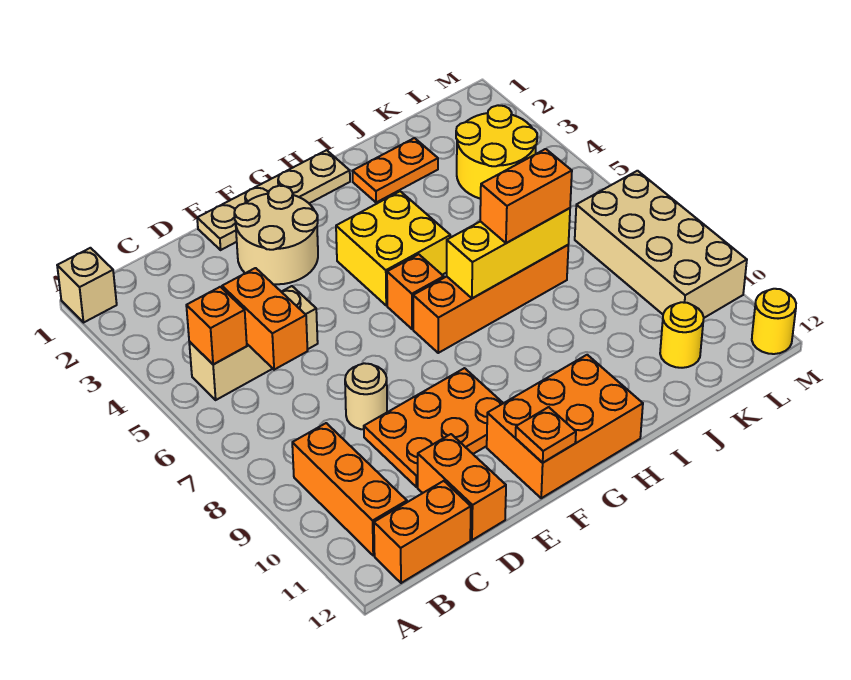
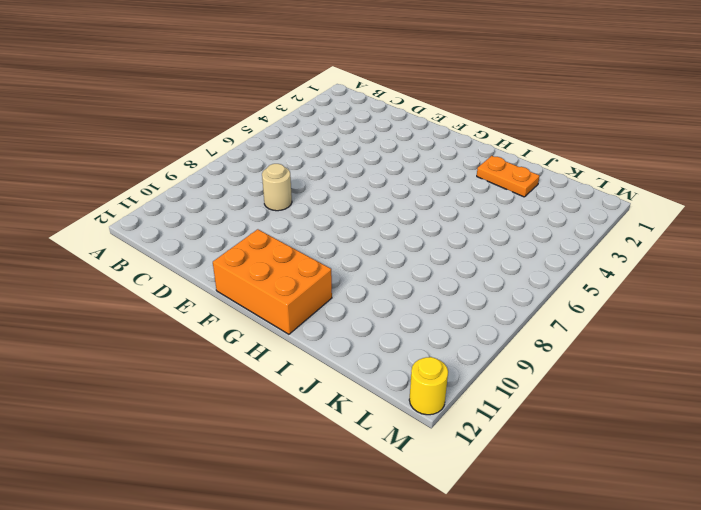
none -> tan 1x1 brick [57,248,117,322]
none -> tan 1x3 brick [189,286,318,400]
none -> orange 1x3 brick [292,423,407,556]

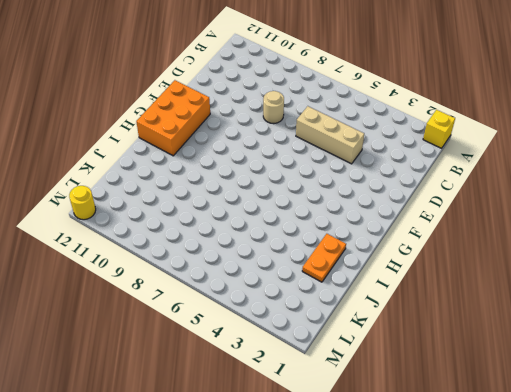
yellow 1x1 brick [423,110,455,148] -> tan 1x1 brick [57,248,117,322]
tan 1x3 brick [296,106,364,164] -> tan 1x3 brick turned to [189,286,318,400]
none -> orange 1x3 brick [292,423,407,556]
none -> orange 1x2 brick [374,481,471,583]
none -> orange 2x3 plate [364,368,503,487]

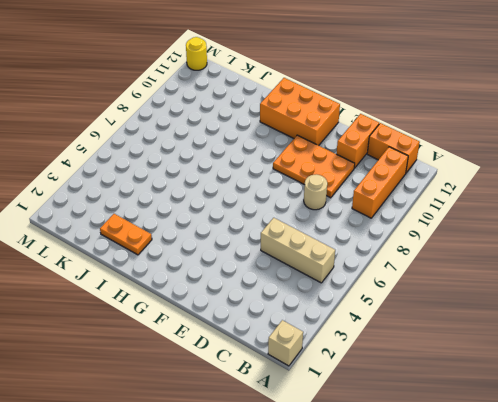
none -> tan 1x4 plate [197,150,350,250]
none -> tan 2x2 round brick [234,186,318,284]
none -> yellow 2x2 brick [336,191,450,306]

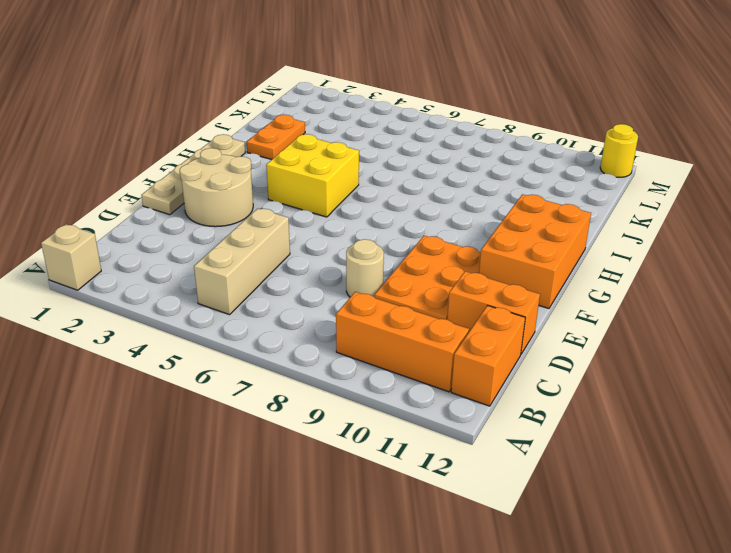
none -> orange 1x1 brick [387,254,444,329]
none -> orange 1x4 brick [413,245,568,353]
none -> yellow 2x2 round brick [456,105,537,199]

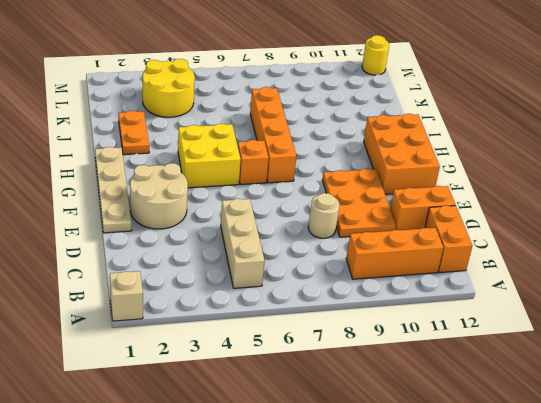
none -> yellow 1x1 round brick [660,302,704,368]
none -> tan 2x4 brick [575,171,747,318]
none -> orange 1x1 brick [186,287,247,365]

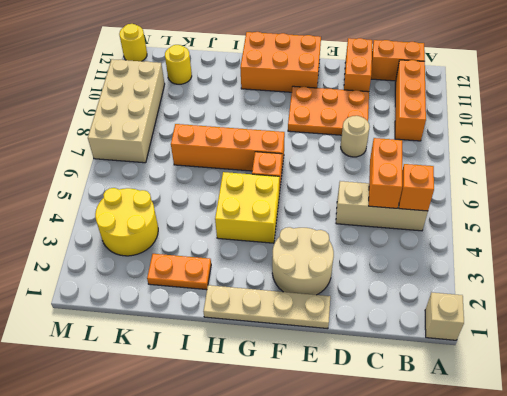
none -> orange 1x1 plate [516,407,576,463]
none -> yellow 1x3 brick [447,208,570,298]
none -> orange 1x2 brick [480,149,572,243]

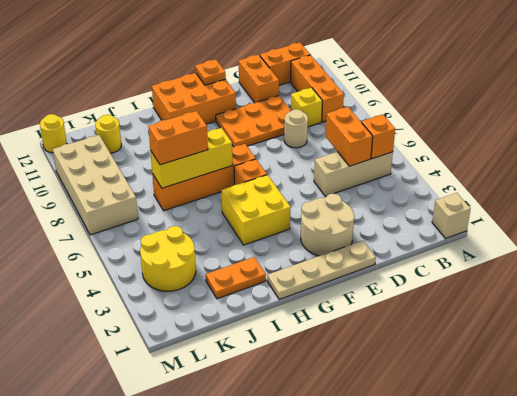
yellow 1x1 brick [291,88,322,127] -> none

